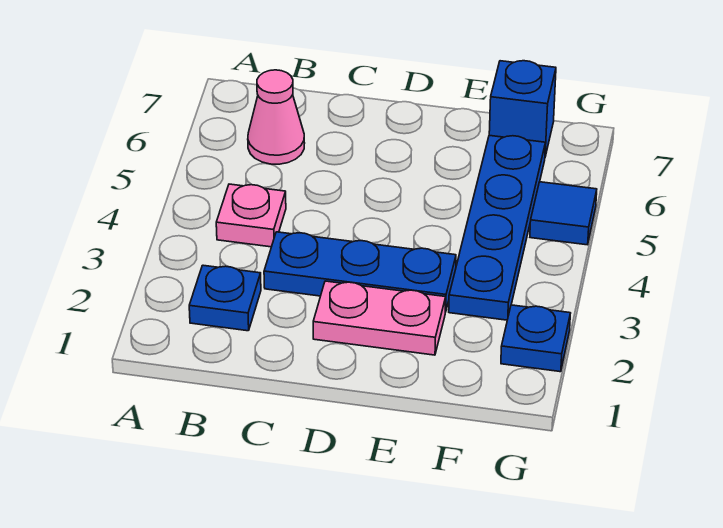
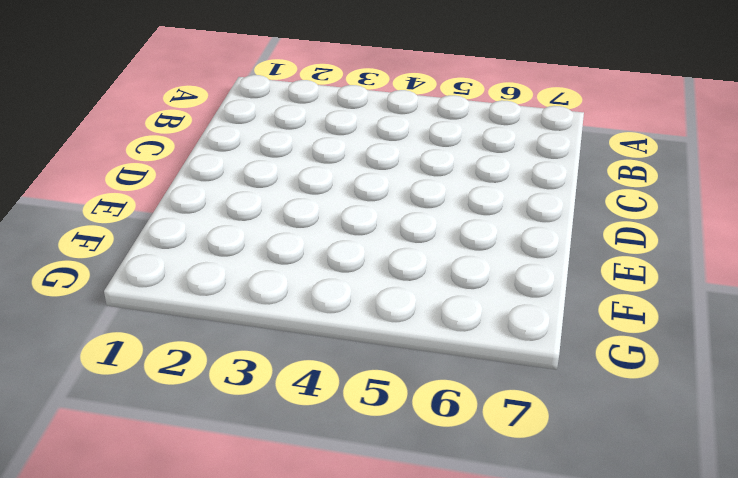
none -> blue 1x1 plate [189,265,261,331]
none -> pink 1x1 plate [216,184,286,247]

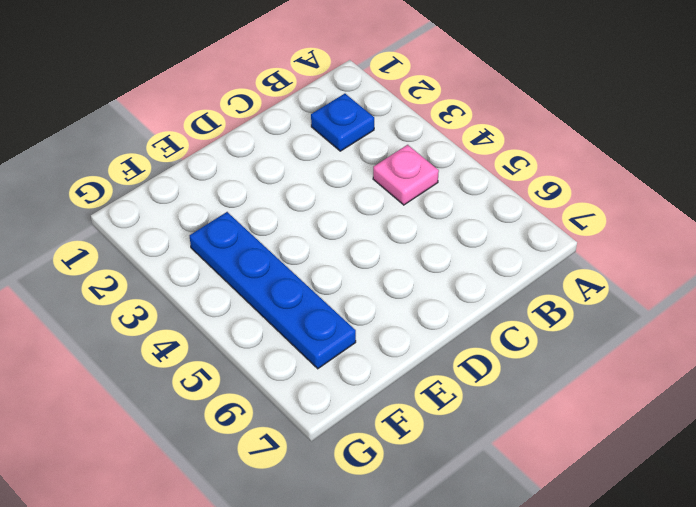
none -> pink 1x1 cone [248,70,305,164]
none -> blue 1x3 plate [264,232,456,312]

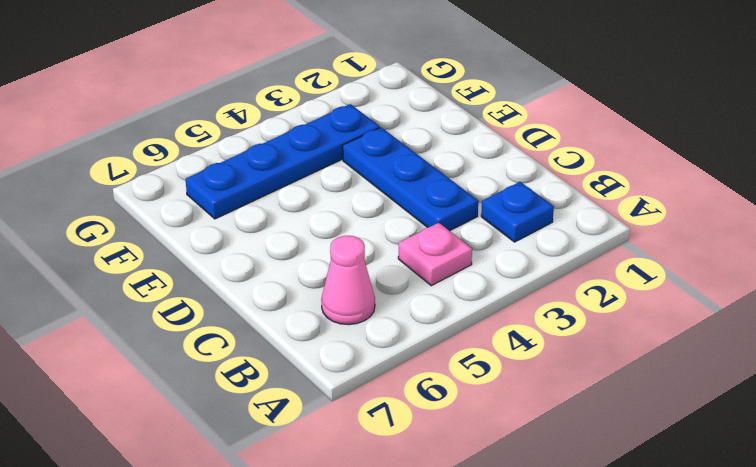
none -> pink 1x2 plate [313,281,446,355]
none -> blue 1x1 brick [489,61,556,156]

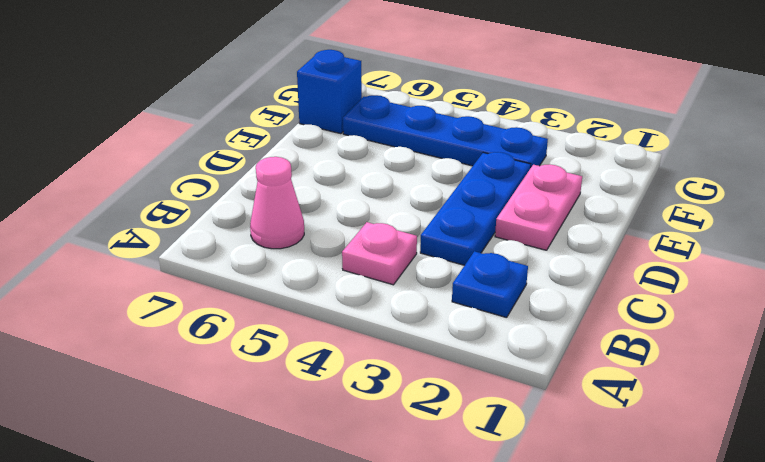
none -> blue 1x1 plate [501,305,570,372]
none -> blue 1x1 tile [530,182,597,245]

